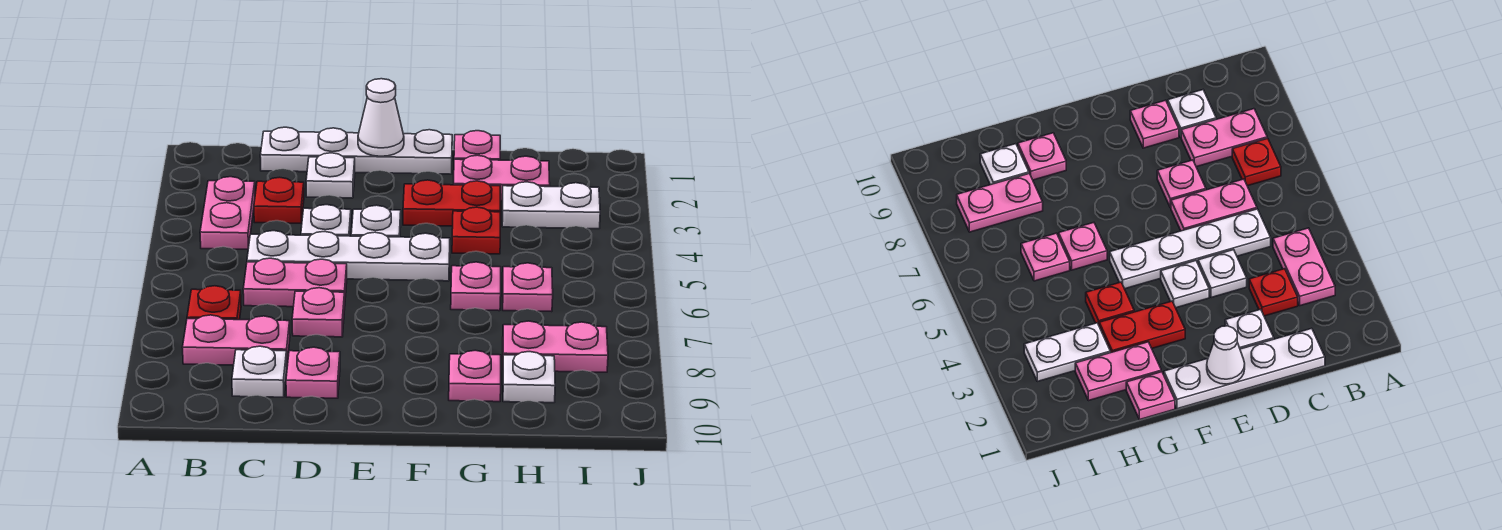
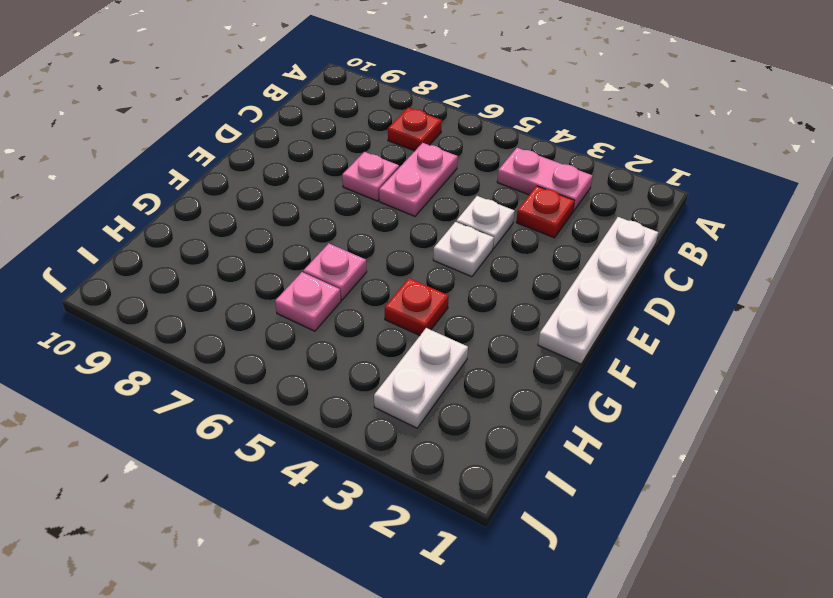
none -> pink 1x2 plate [183,315,290,365]
none -> white 1x4 plate [247,231,450,281]
none -> white 1x1 plate [232,346,287,397]

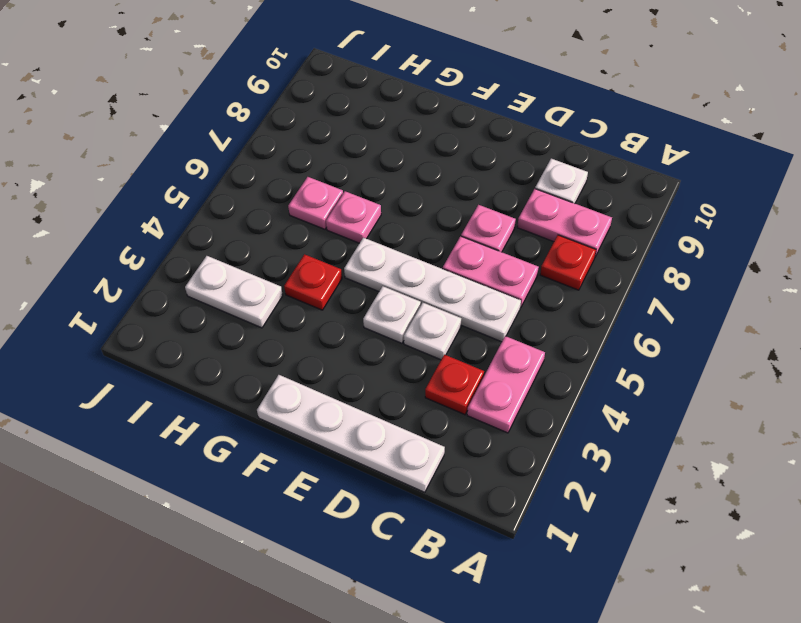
none -> white 1x1 plate [306,153,355,198]
none -> pink 1x1 plate [286,347,340,398]
none -> red 1x2 plate [403,180,500,226]

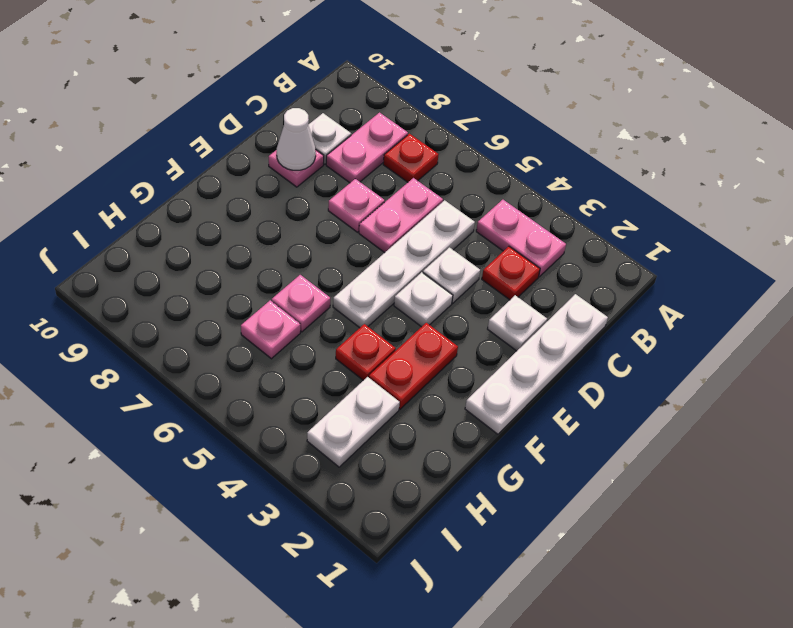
white 1x1 cone [277,108,316,170] -> white 1x1 cone moved to [358,79,404,156]
none -> pink 1x1 plate [454,131,500,160]
none -> pink 1x2 plate [454,155,550,201]
none -> pink 1x1 plate [449,350,501,402]

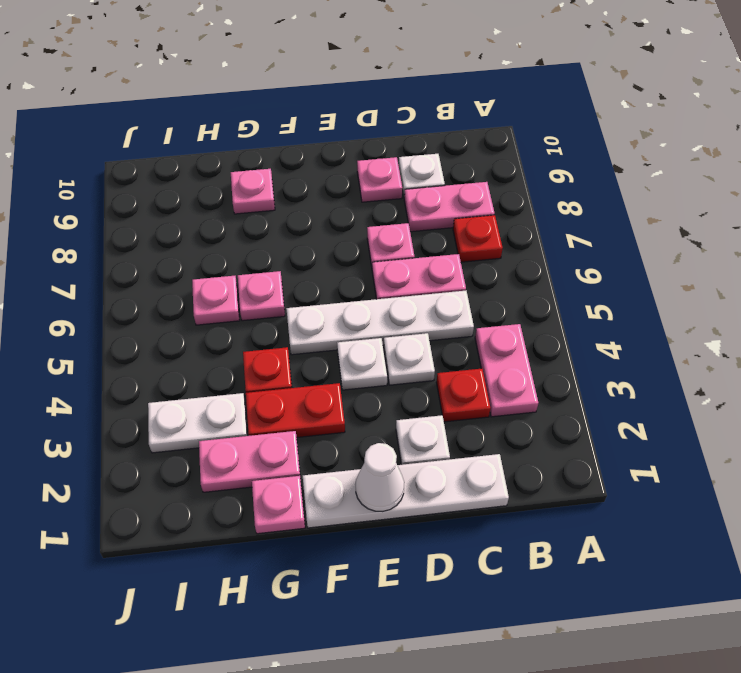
none -> pink 1x2 plate [503,321,608,372]
none -> white 1x1 plate [503,352,555,403]

